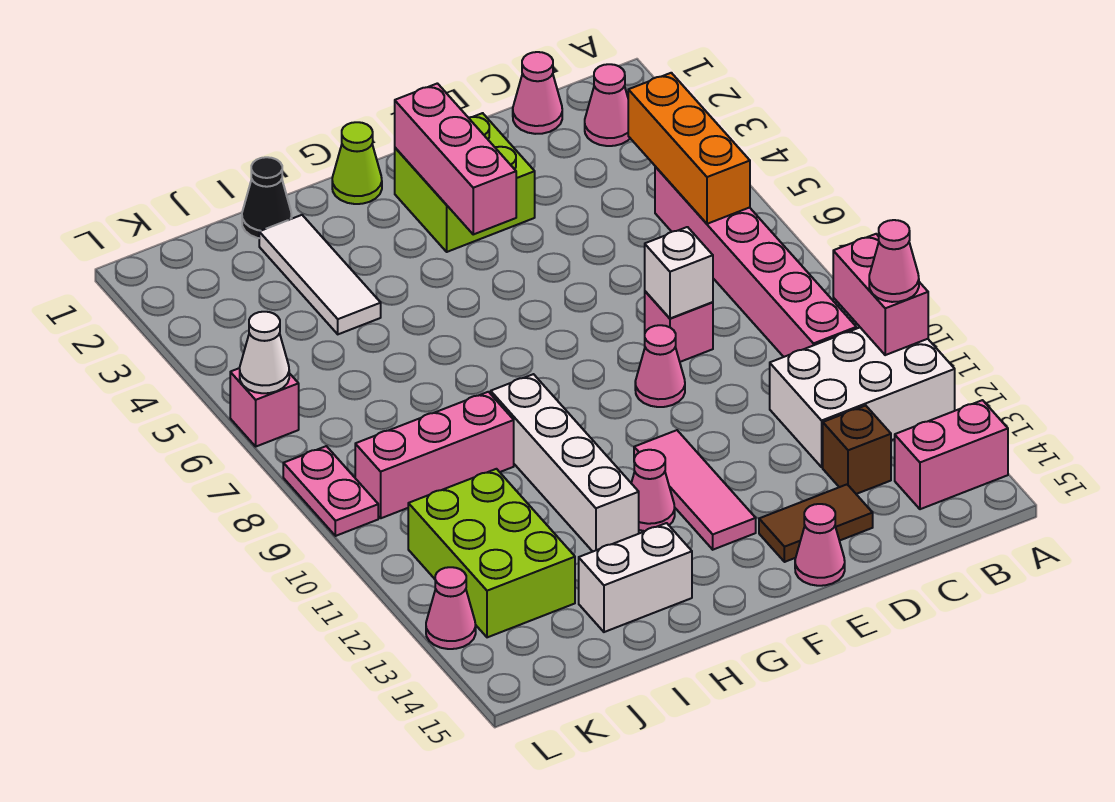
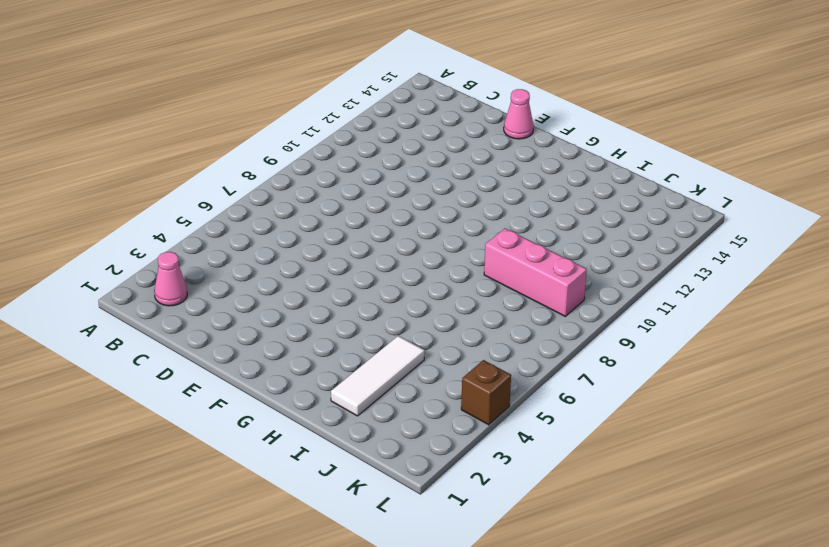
brown 1x1 brick [461,360,511,425] -> brown 1x1 brick moved to [823,405,891,494]
none -> white 2x3 brick [770,328,955,467]
none -> pink 1x2 brick [895,400,1008,509]
none -> pink 1x6 brick [655,166,856,357]

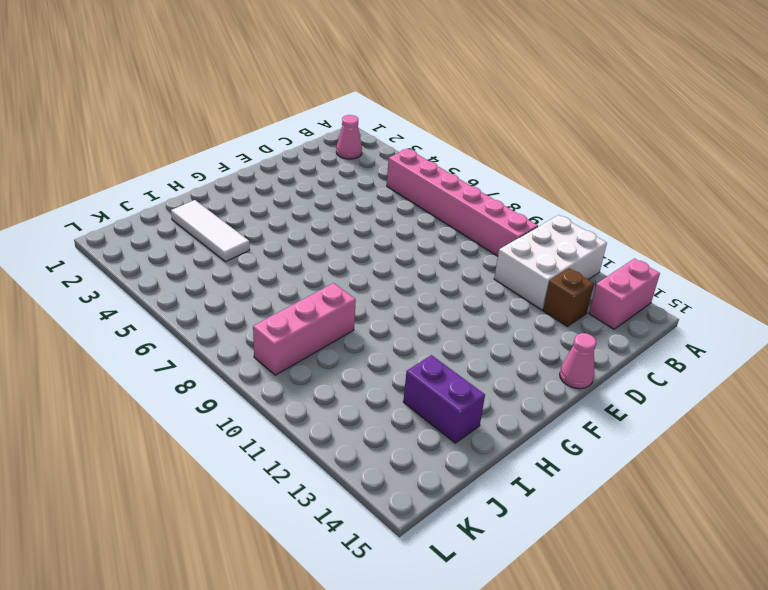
purple 1x2 brick [403,355,485,443] -> white 1x2 brick [579,523,692,632]
none -> pink 1x1 cone [513,52,562,134]
none -> pink 1x1 brick [645,291,713,362]
none -> brown 1x2 tile [759,485,873,562]

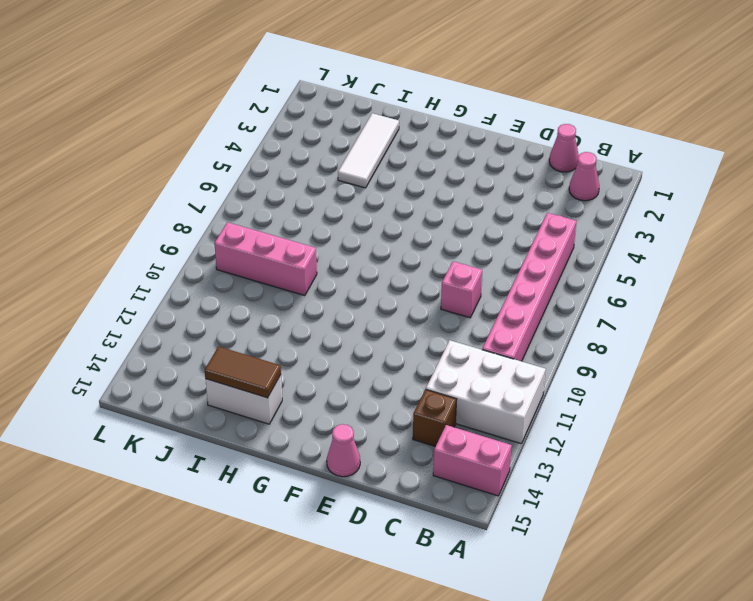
brown 1x2 tile [205,347,281,398] -> brown 1x2 tile moved to [759,485,873,562]
none -> lime 2x2 brick [395,113,535,252]
none -> pink 1x1 cone [635,325,685,407]
none -> pink 1x3 tile [634,430,756,550]

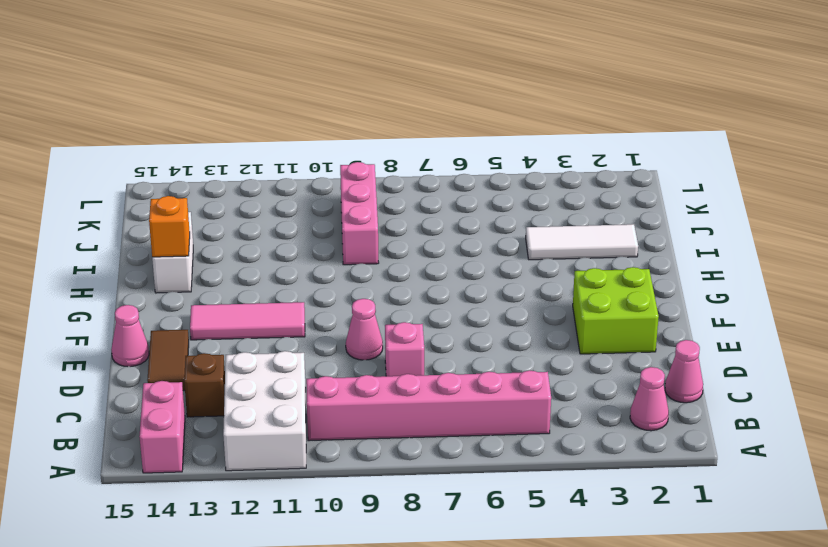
orange 1x1 brick [149,196,190,257] -> none
none -> lime 1x1 cone [332,122,382,204]
none -> pink 1x1 cone [631,450,675,531]
none -> white 1x4 brick [491,374,639,551]

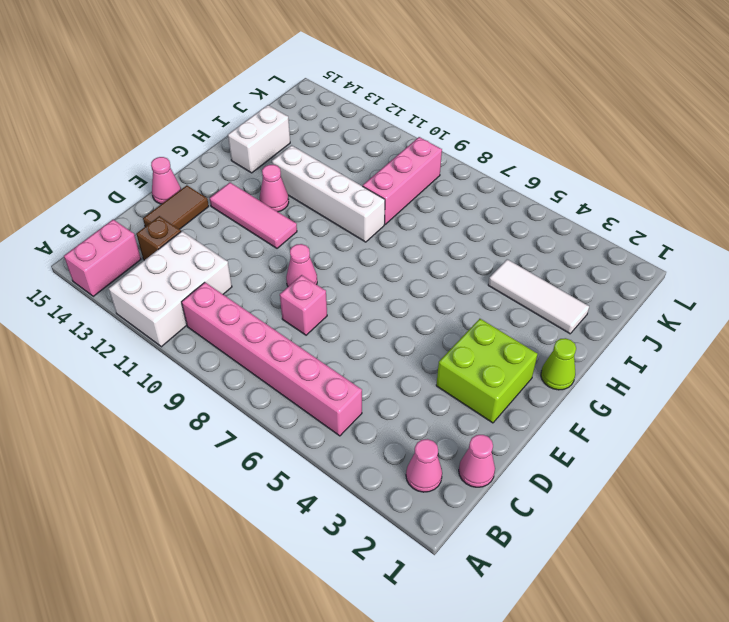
none -> black 1x1 cone [242,157,292,238]
none -> lime 2x3 brick [408,469,575,637]
none -> pink 1x1 brick [230,368,299,446]

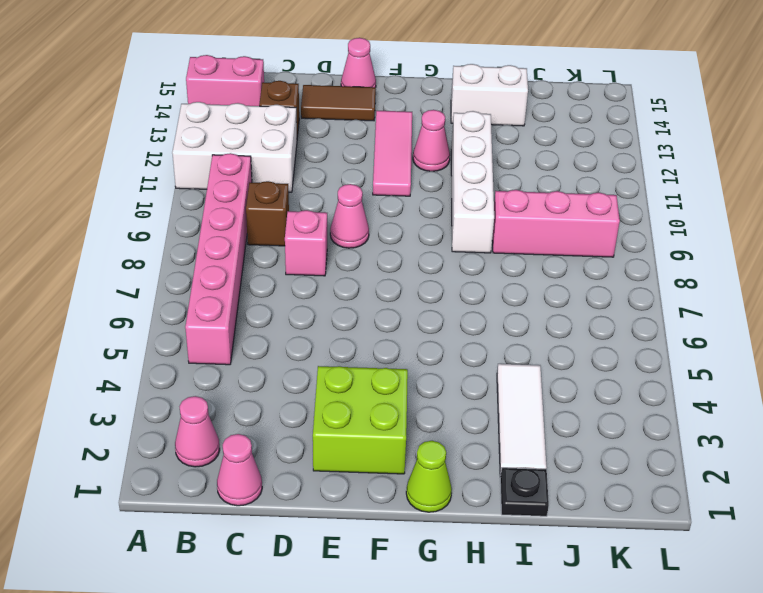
brown 1x1 brick [246,181,289,246] -> none
black 1x1 plate [500,468,549,516] -> black 1x1 cone [242,157,292,238]
none -> lime 2x3 brick [408,469,575,637]
none -> pink 1x1 brick [230,368,299,446]
none -> pink 1x2 plate [283,446,378,536]

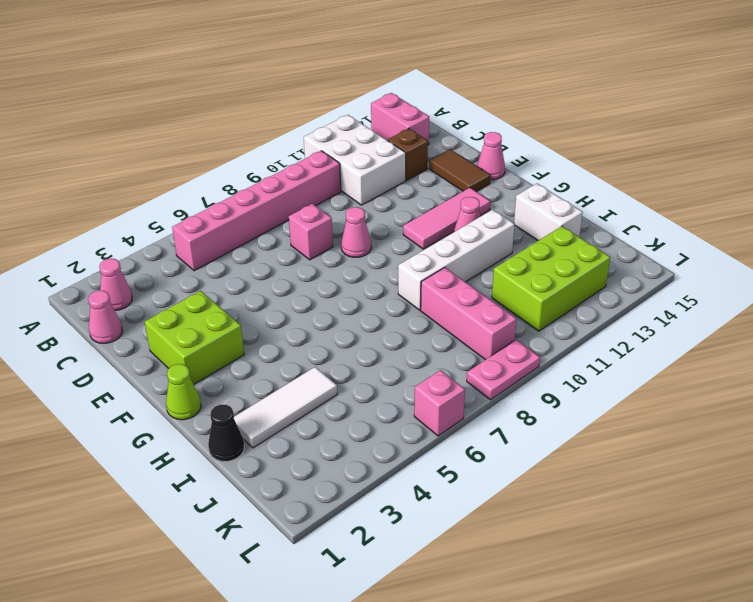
none -> pink 1x1 cone [426,567,476,649]
none -> pink 1x2 brick [833,234,928,355]
none -> orange 1x3 brick [628,73,750,224]

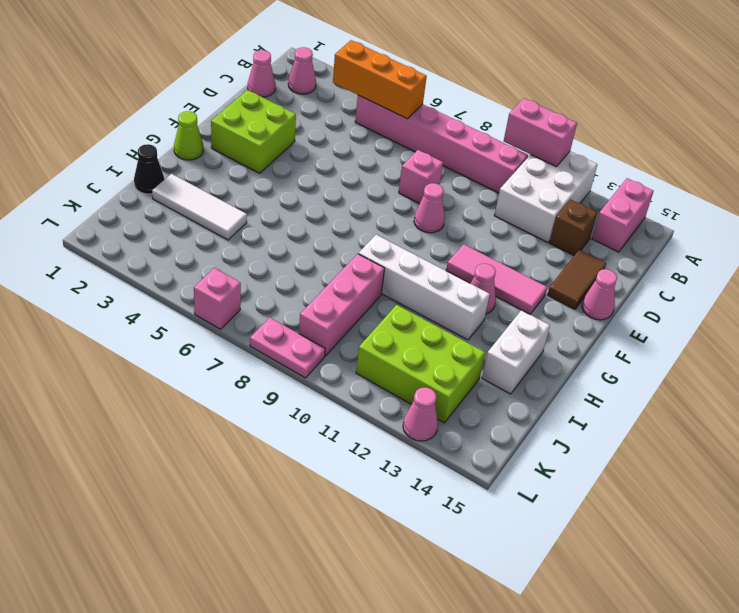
none -> white 1x1 brick [645,227,713,318]
none -> pink 1x3 brick [395,83,516,234]
none -> white 1x1 cone [240,312,289,393]

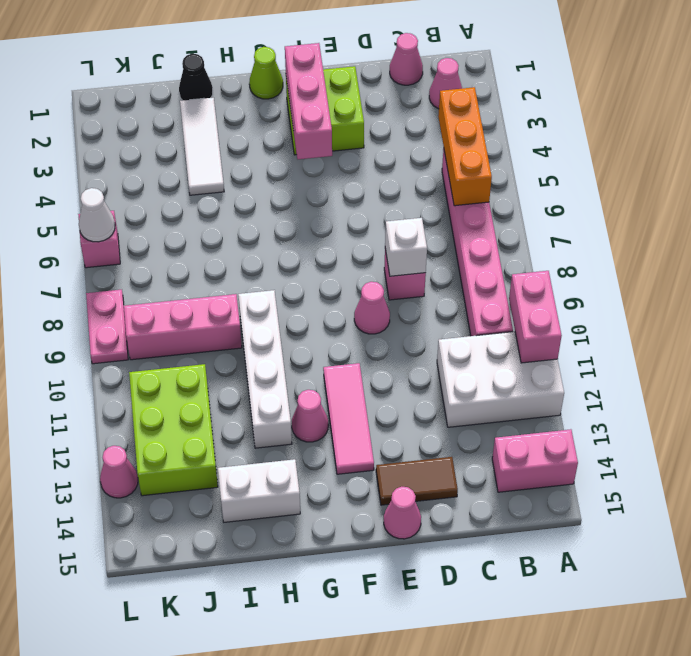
none -> brown 1x1 brick [823,405,891,494]
none -> pink 1x1 cone [869,220,919,302]

